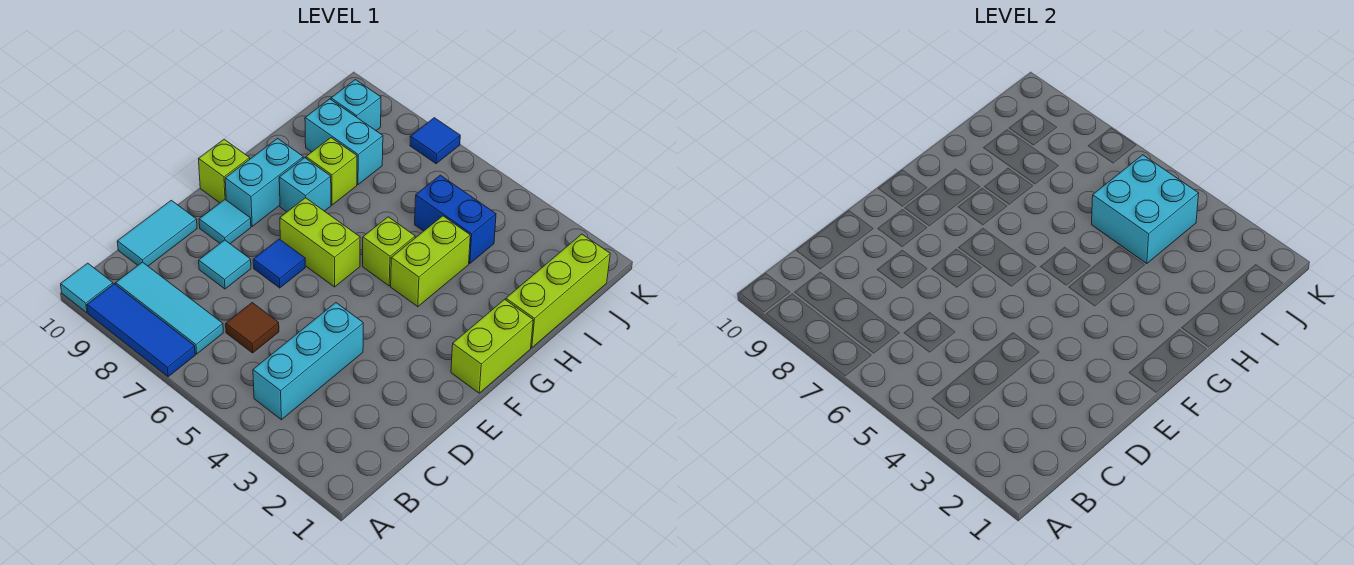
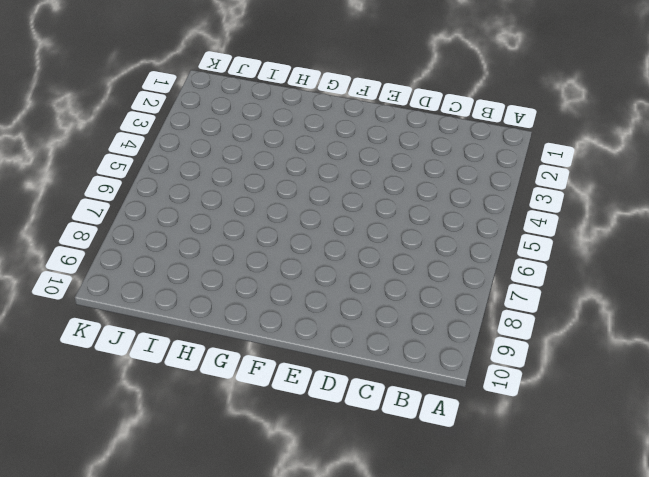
none -> blue 1x3 tile [87,284,195,377]
none -> cyan 1x1 tile [61,263,113,313]
none -> cyan 1x3 brick [253,303,363,420]

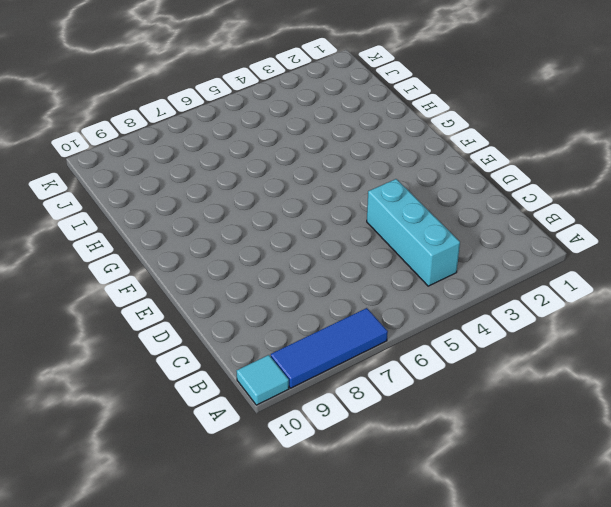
none -> cyan 1x3 tile [116,262,223,354]
none -> brown 1x1 tile [226,303,279,353]
none -> cyan 1x2 tile [117,200,197,266]

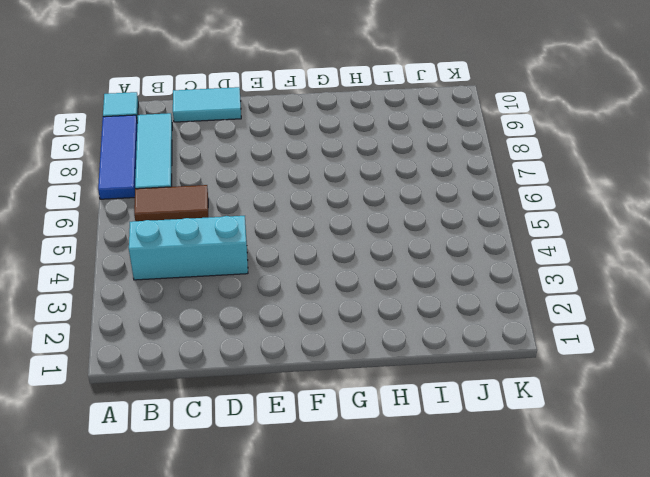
brown 1x2 tile [134,185,208,221] -> brown 1x1 tile [226,303,279,353]
none -> cyan 1x1 tile [199,240,251,289]
none -> blue 1x1 tile [253,239,305,288]
none -> cyan 1x1 tile [199,200,251,244]

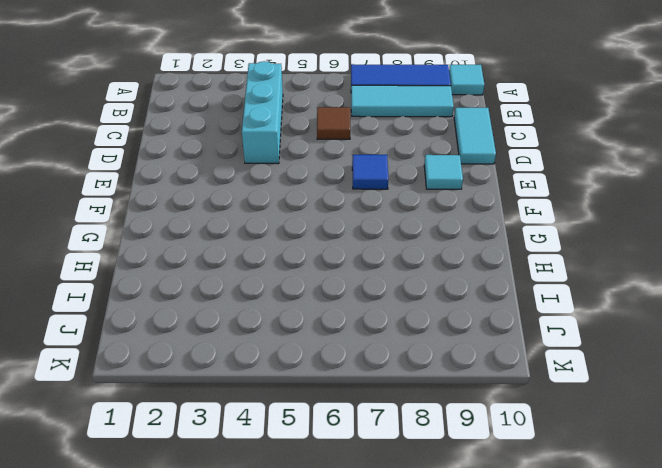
none -> cyan 1x1 tile [199,240,251,289]
none -> lime 1x2 brick [451,299,533,393]
none -> lime 1x2 brick [280,198,360,287]

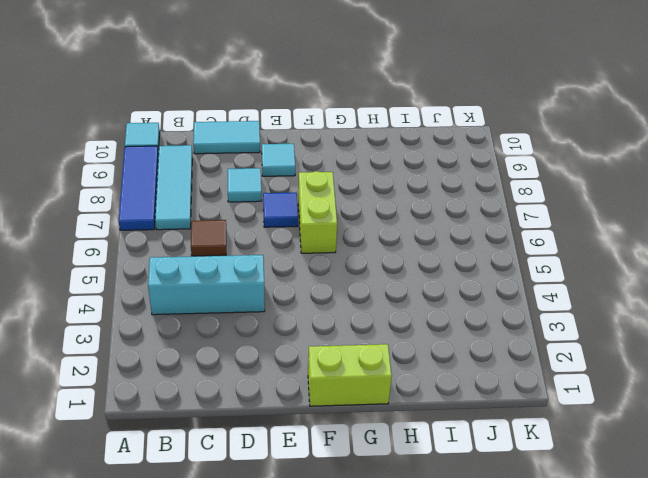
none -> cyan 1x2 brick [225,138,303,226]
none -> lime 1x1 brick [199,139,250,203]
none -> lime 1x2 brick [391,216,470,307]

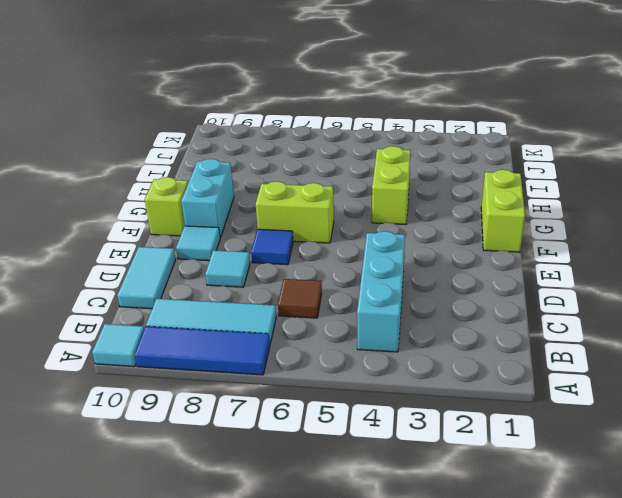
none -> lime 1x1 brick [363,217,415,286]
none -> cyan 1x1 brick [279,158,331,212]
none -> lime 1x3 brick [506,234,610,348]

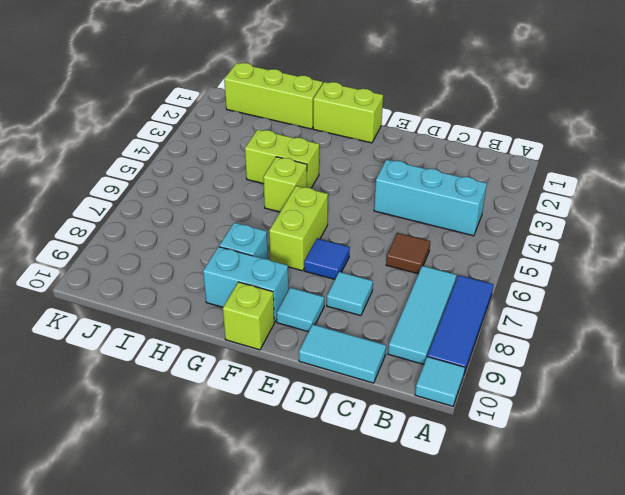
none -> lime 1x1 brick [306,138,357,205]
none -> blue 1x2 brick [415,175,496,264]
none -> cyan 1x2 brick [305,99,383,185]

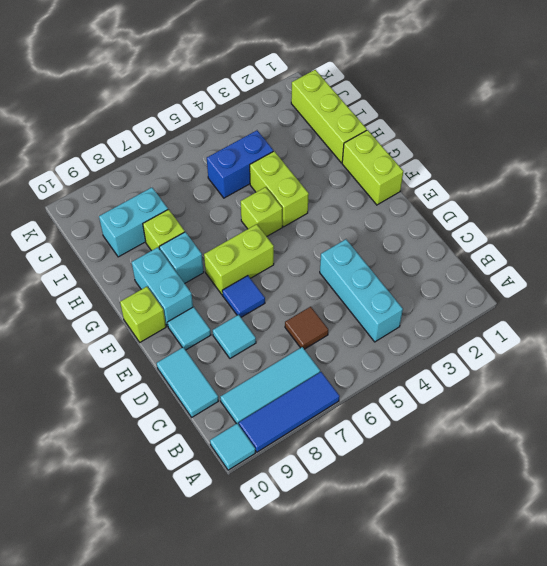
none -> cyan 1x1 brick [331,80,381,131]
none -> blue 1x1 tile [410,118,460,164]
none -> cyan 2x2 brick [1092,155,1199,264]

